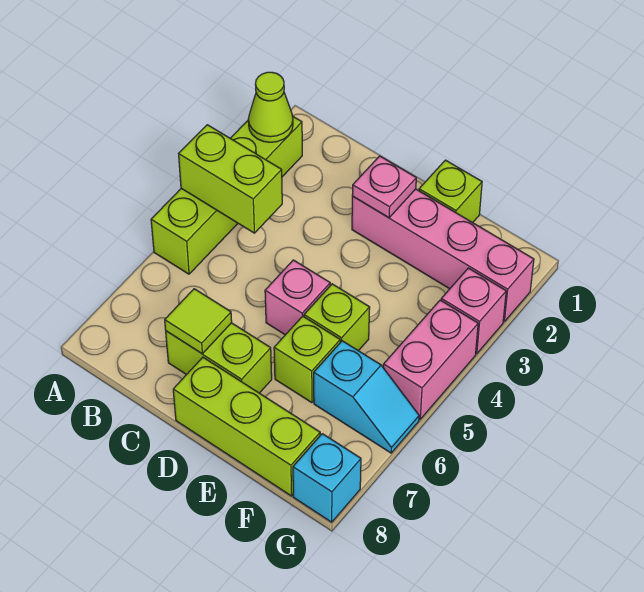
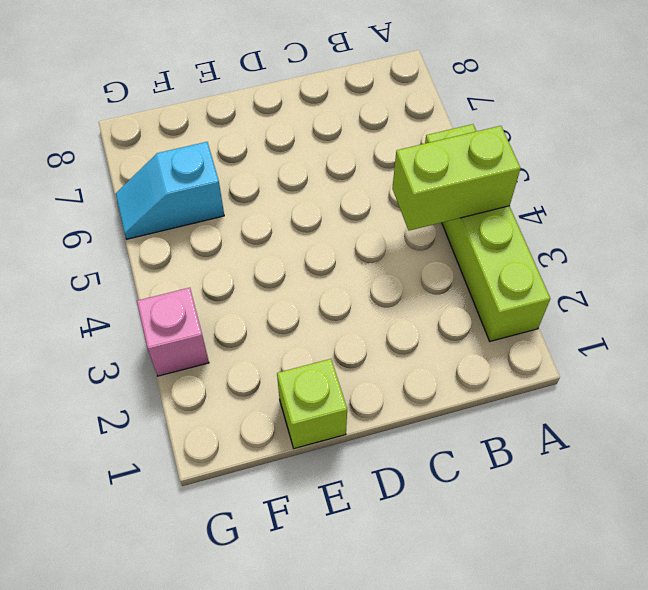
none -> lime 1x2 brick [166,323,272,393]
none -> pink 1x4 brick [352,189,534,321]
none -> pink 1x1 brick [265,260,330,335]

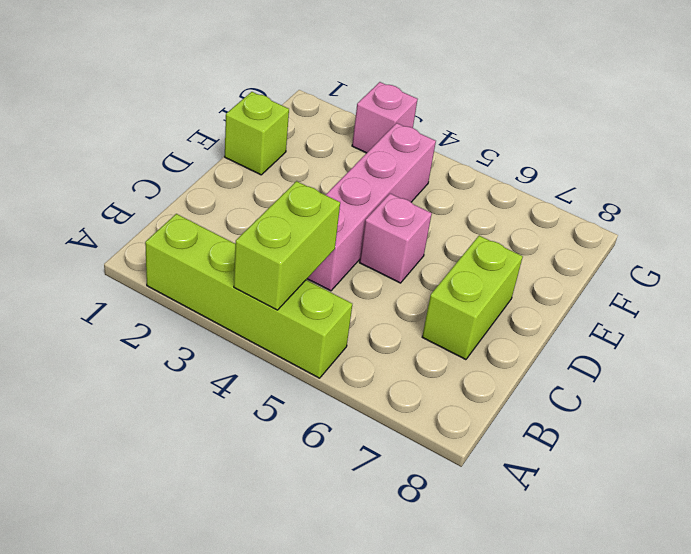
pink 1x4 brick [307,123,436,291] -> pink 1x4 brick moved to [352,189,534,321]
none -> lime 1x3 brick [173,357,320,496]
none -> lime 1x1 brick [304,284,370,351]
none -> lime 1x1 brick [274,316,340,403]

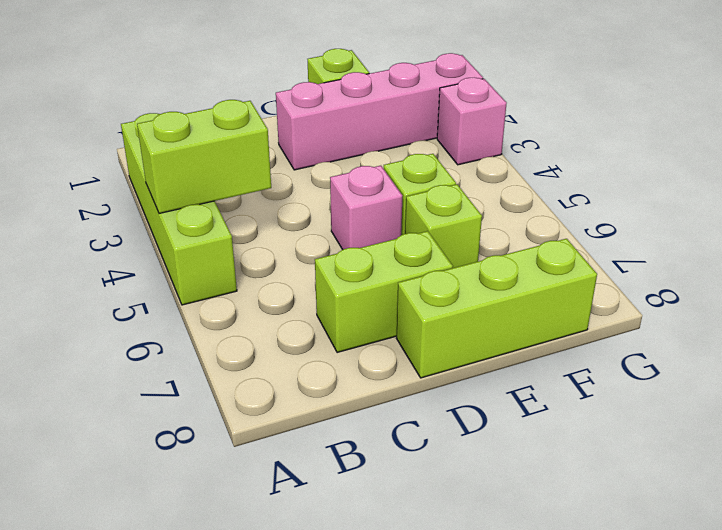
none -> cyan 1x2 slope [314,341,419,453]
none -> pink 1x2 brick [383,300,478,419]
none -> cyan 1x1 brick [293,434,361,522]

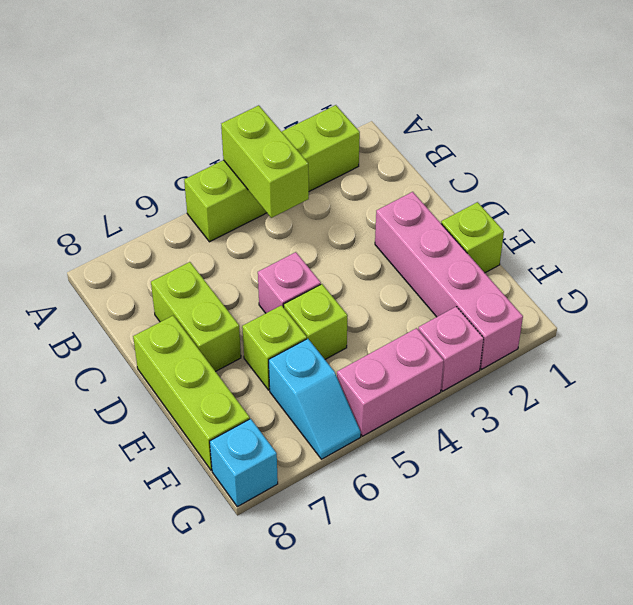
none -> lime 1x1 cone [248,72,293,142]
none -> lime 1x1 tile [165,289,232,354]
none -> pink 1x1 plate [352,156,416,218]

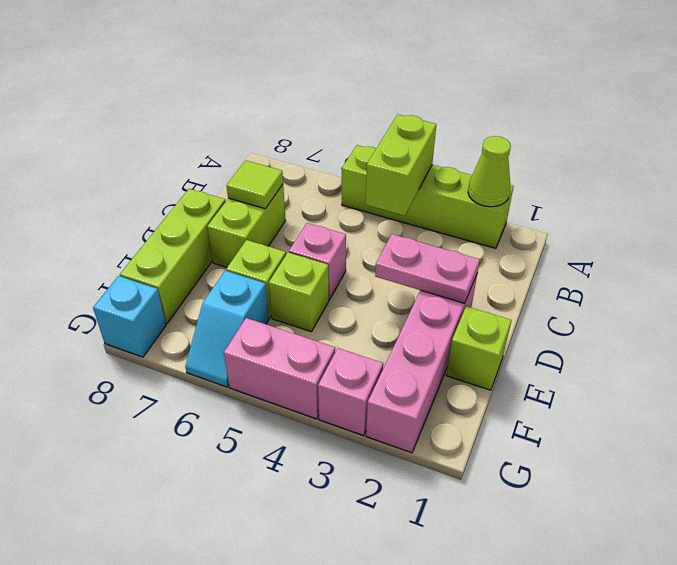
pink 1x2 plate [375,234,480,303] -> pink 1x1 plate [352,156,416,218]

